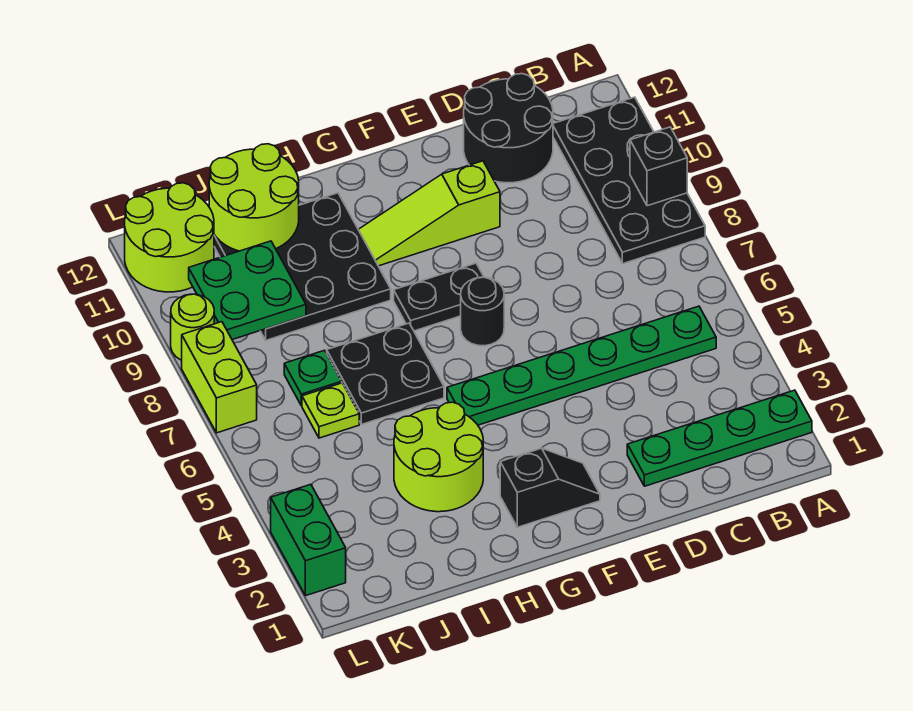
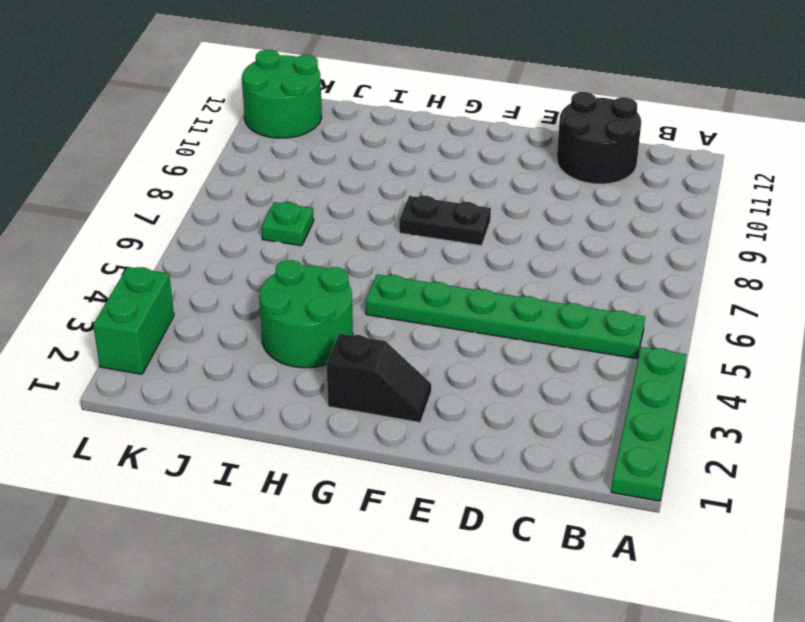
green 1x4 plate [611,347,686,501] -> green 1x4 plate turned to [627,390,812,486]
green 2x2 round brick [259,260,353,368] -> lime 2x2 round brick [394,402,483,512]
green 2x2 round brick [242,50,322,138] -> lime 2x2 round brick [125,183,214,292]
none -> black 2x4 plate [553,97,705,264]
none -> lime 1x3 slope [358,161,500,266]
none -> black 1x1 round brick [461,277,504,346]

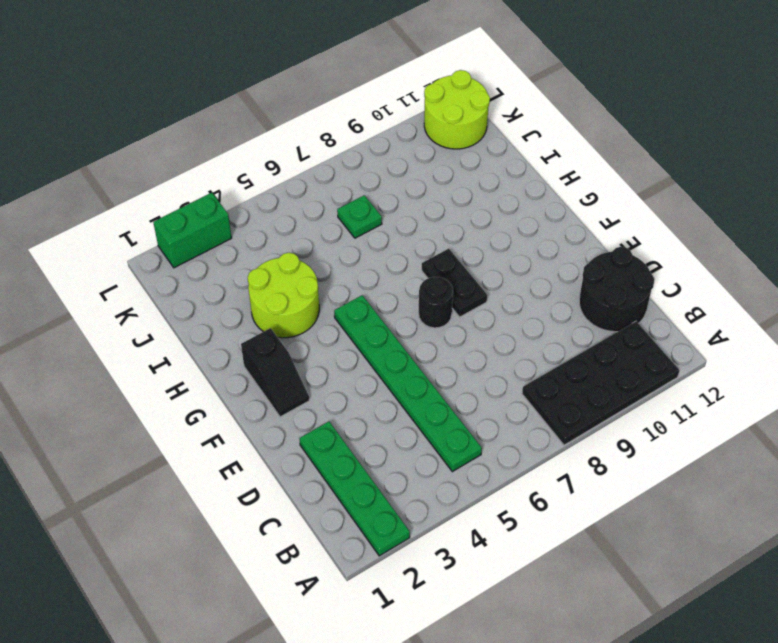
none -> lime 1x3 slope [358,161,500,266]
none -> black 2x2 plate [327,323,444,424]
none -> black 3x3 plate [214,193,391,340]

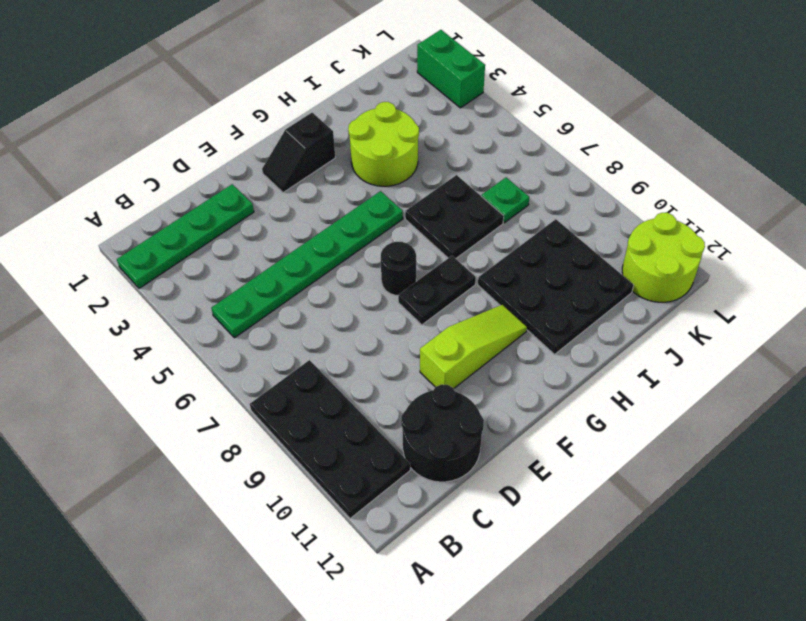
none -> lime 1x1 plate [302,383,359,438]
none -> lime 1x2 brick [182,322,257,433]
none -> lime 1x1 round brick [171,294,214,360]

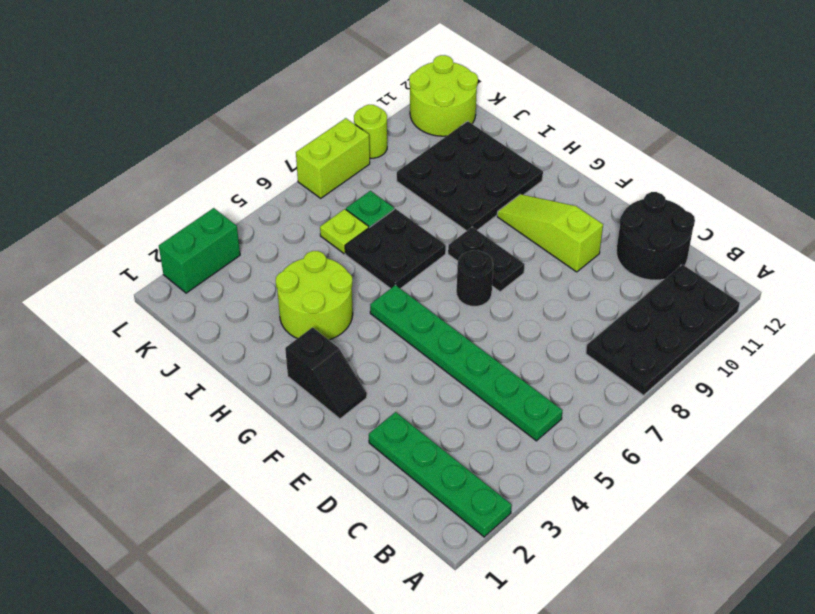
none -> black 1x1 brick [630,127,687,206]
none -> lime 2x2 round brick [209,144,299,251]
none -> green 2x2 plate [189,241,306,340]

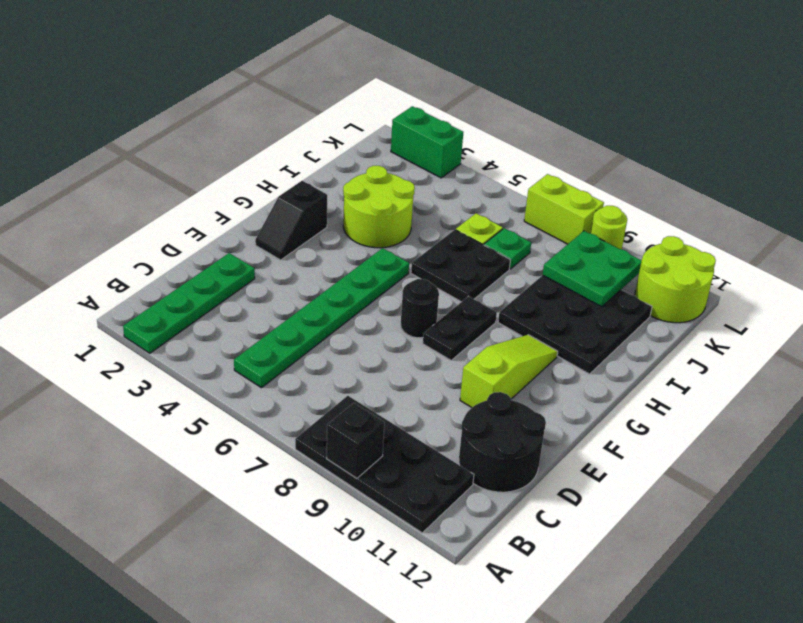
none -> lime 2x2 round brick [209,144,299,251]

